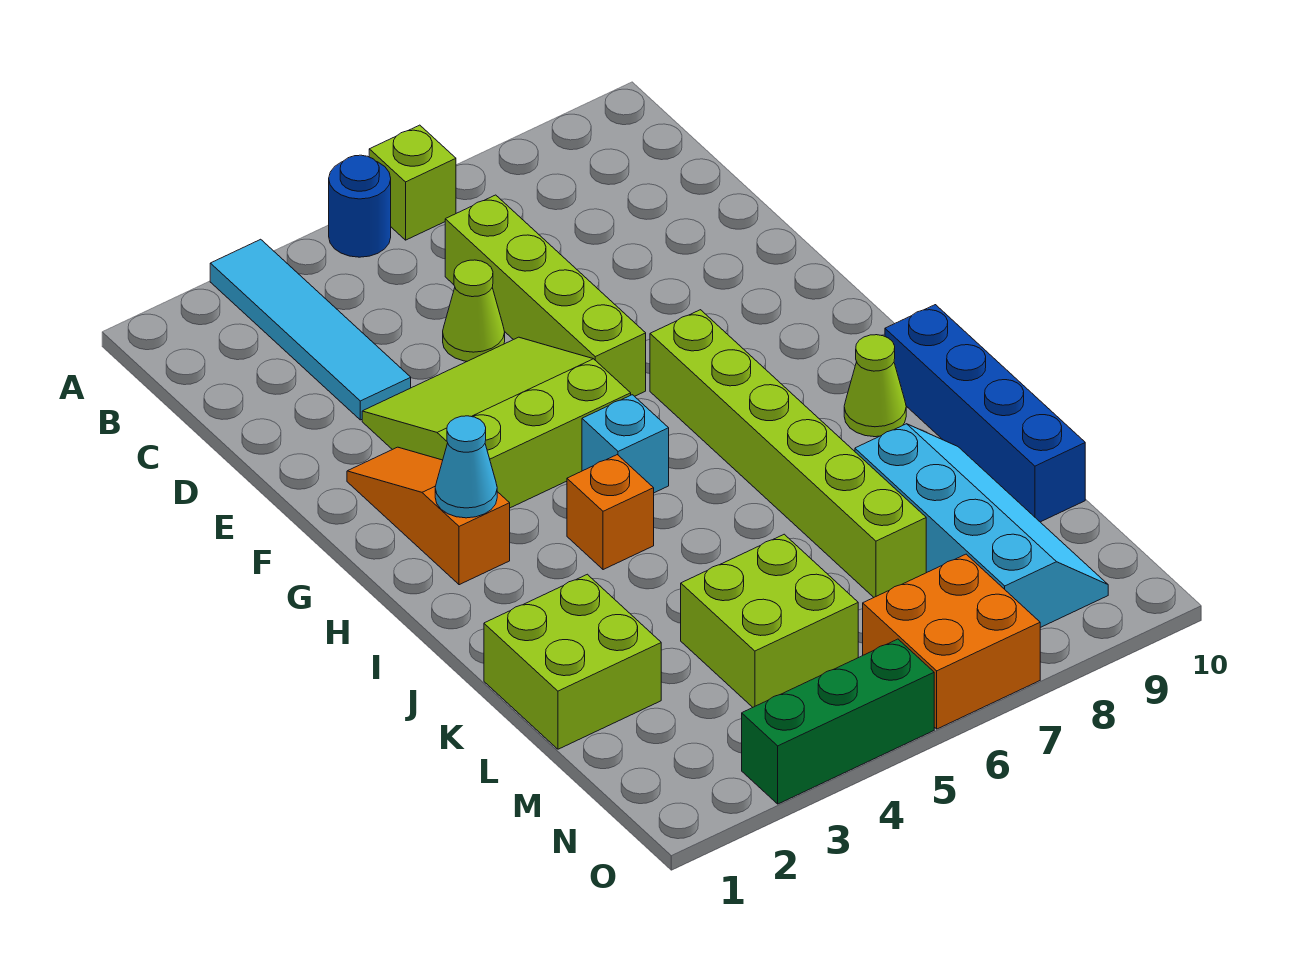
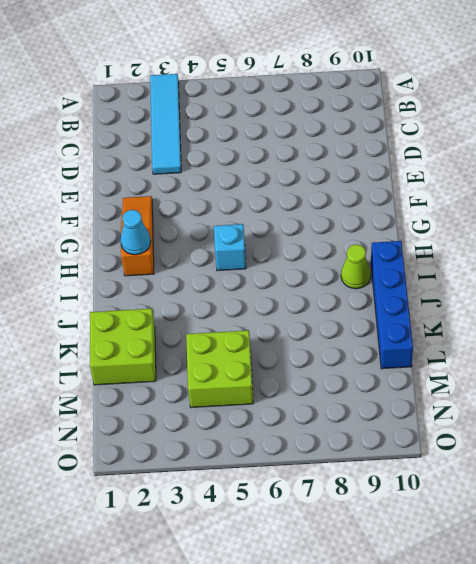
none -> blue 1x1 round brick [329,155,391,257]
none -> lime 1x1 brick [369,125,456,240]
none -> lime 1x4 brick [445,195,646,396]

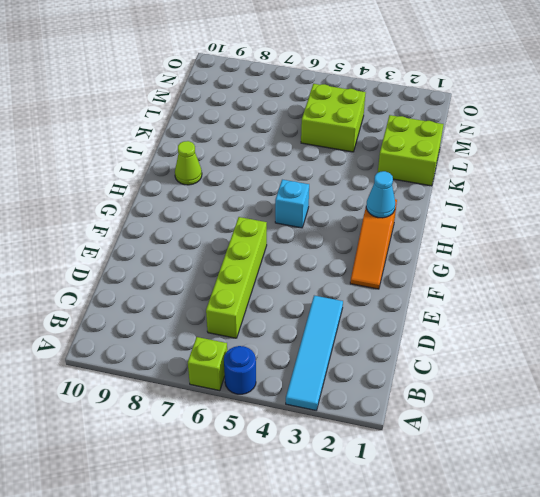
none -> lime 1x1 cone [443,260,505,361]
none -> lime 3x3 slope [362,337,631,508]
none -> lime 1x6 brick [650,310,926,597]

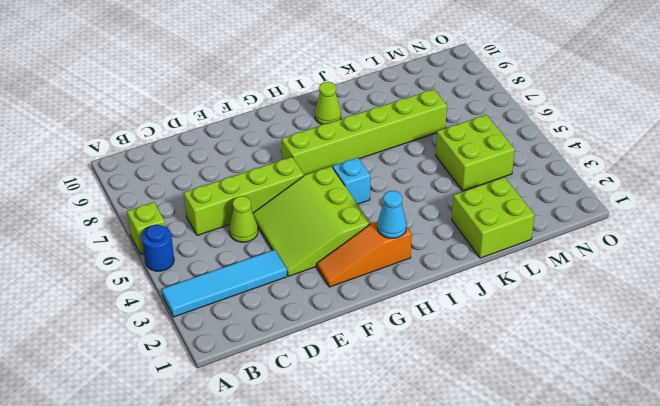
none -> orange 1x1 brick [567,455,654,570]
none -> blue 1x4 brick [885,305,1085,522]
none -> cyan 2x4 slope [855,424,1108,628]

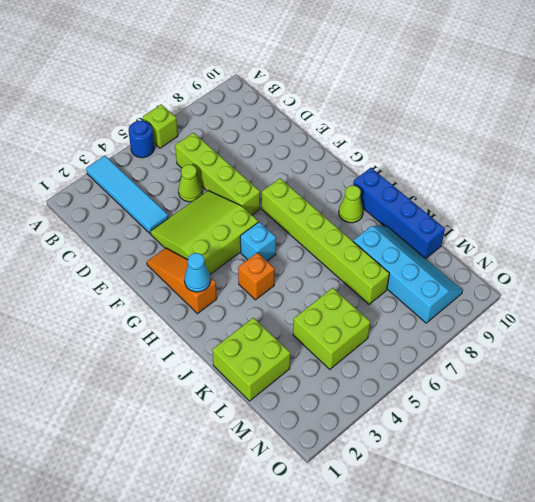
none -> orange 2x2 brick [863,554,1040,729]
none -> green 1x3 brick [742,639,934,804]

